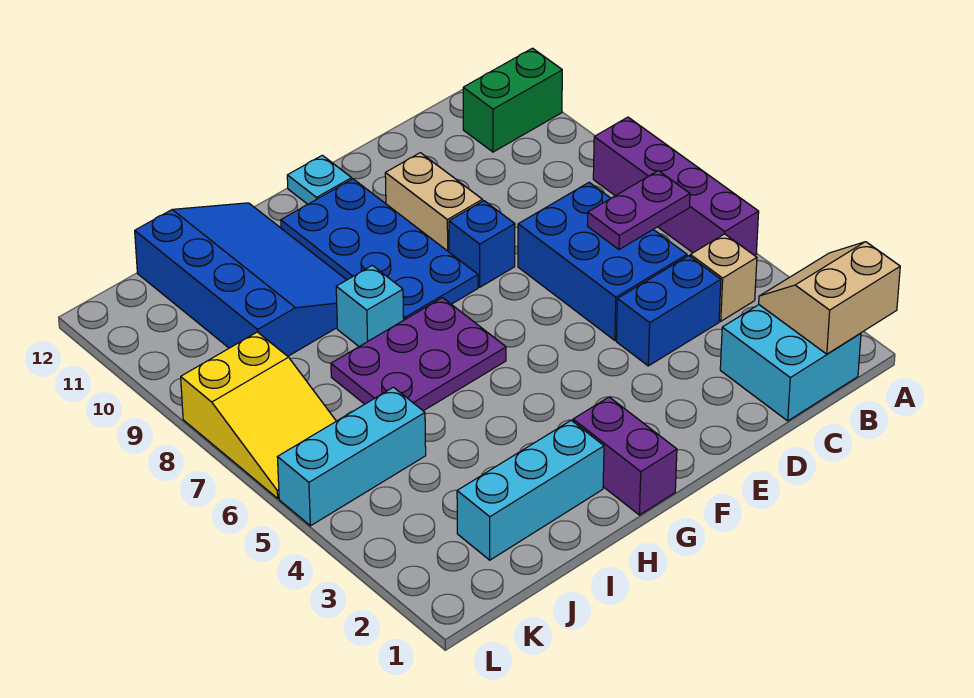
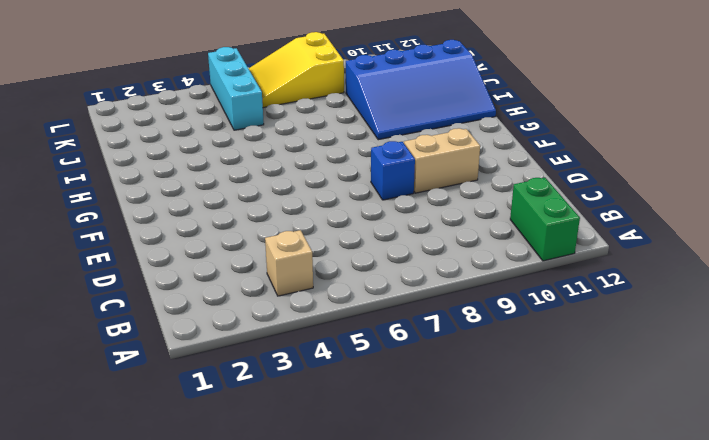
none -> purple 1x4 brick [593,117,759,256]
none -> cyan 2x2 brick [720,305,861,421]
none -> blue 1x2 brick [616,256,721,366]

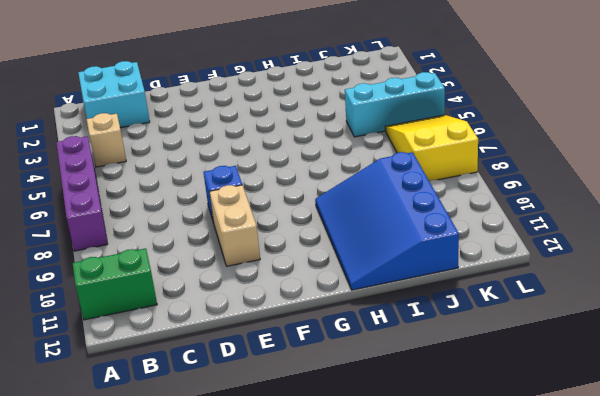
none -> blue 1x2 brick [616,256,721,366]
none -> blue 2x3 brick [518,182,687,340]
none -> blue 2x4 plate [281,179,478,320]

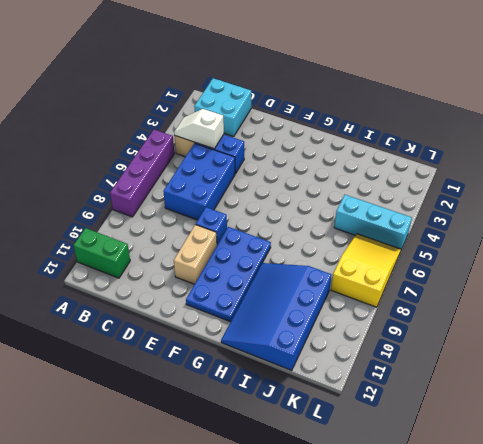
white 1x2 slope [174,109,224,149] -> none
none -> cyan 1x1 plate [287,155,352,204]
none -> purple 1x2 brick [573,397,677,515]
none -> purple 2x3 plate [331,298,506,411]

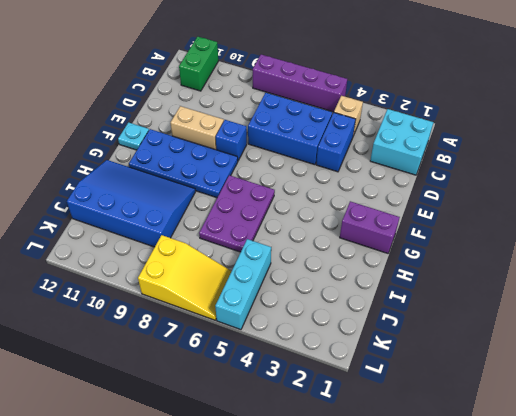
none -> cyan 1x3 brick [457,420,604,560]
none -> cyan 1x1 brick [336,265,404,346]
none -> tan 2x2 slope [759,242,900,354]

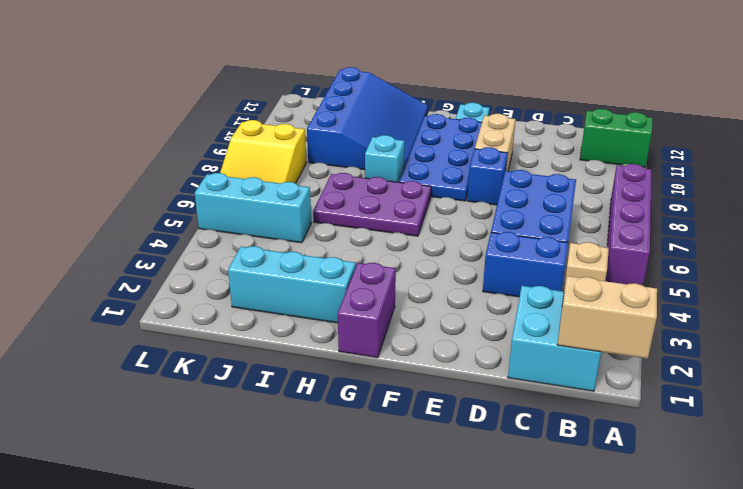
none -> purple 1x2 plate [587,171,690,250]

